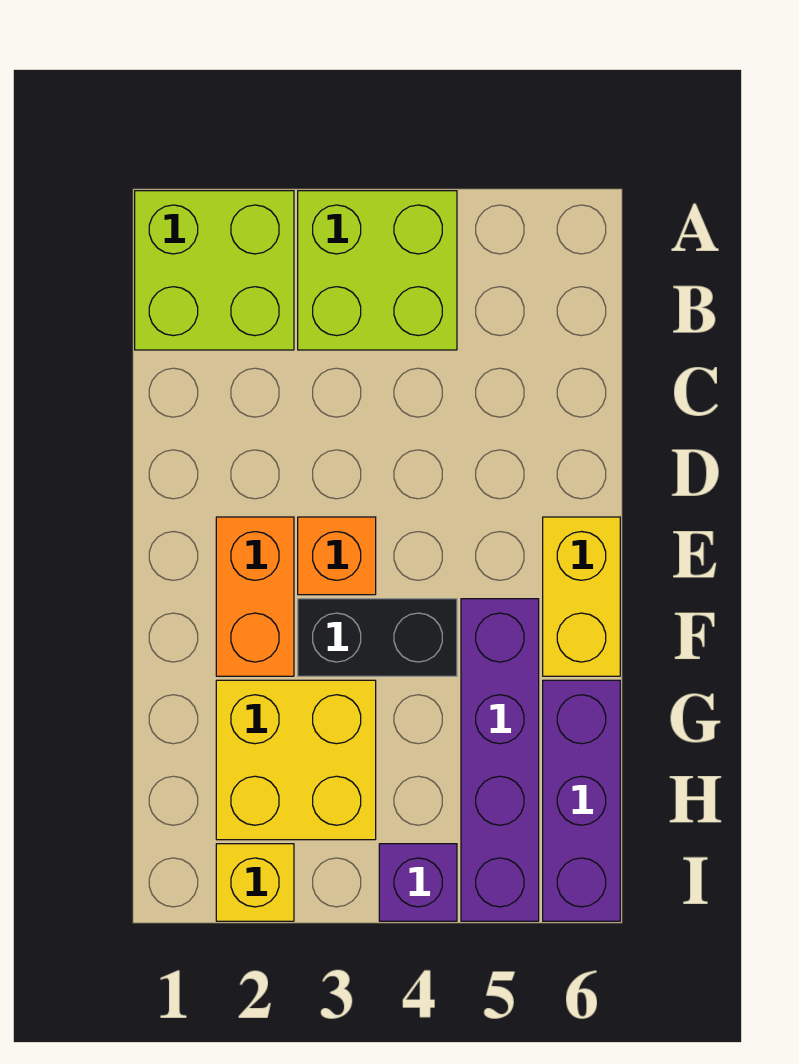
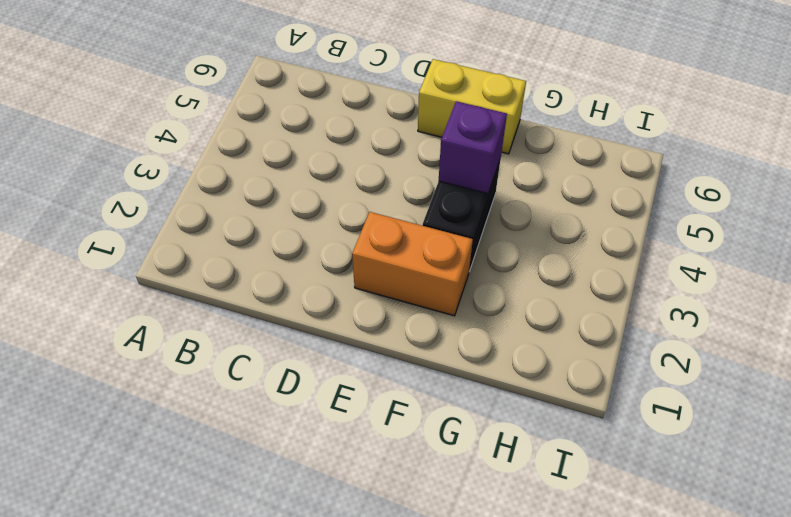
purple 1x1 brick [439,101,507,194] -> purple 1x1 brick moved to [379,844,457,921]
none -> lime 2x2 brick [135,191,294,350]
none -> lime 2x2 brick [298,191,457,350]

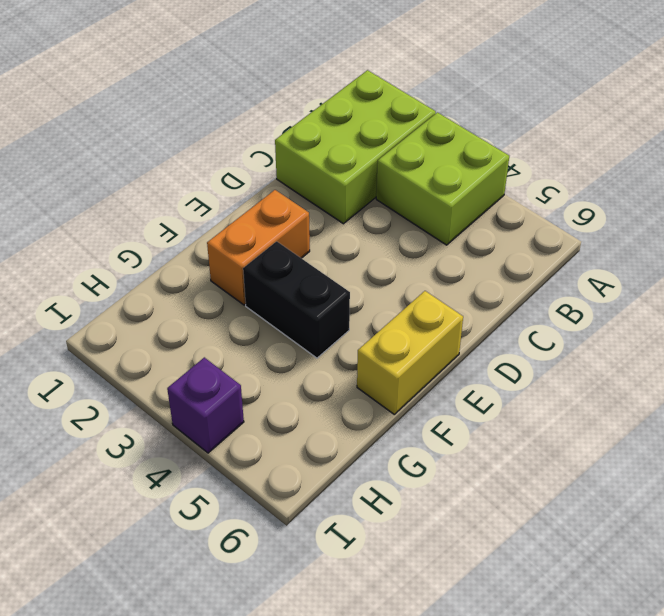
lime 2x3 brick [275,70,436,224] -> lime 2x2 brick [135,191,294,350]
none -> orange 1x1 brick [298,517,376,595]
none -> purple 1x4 brick [461,599,539,921]

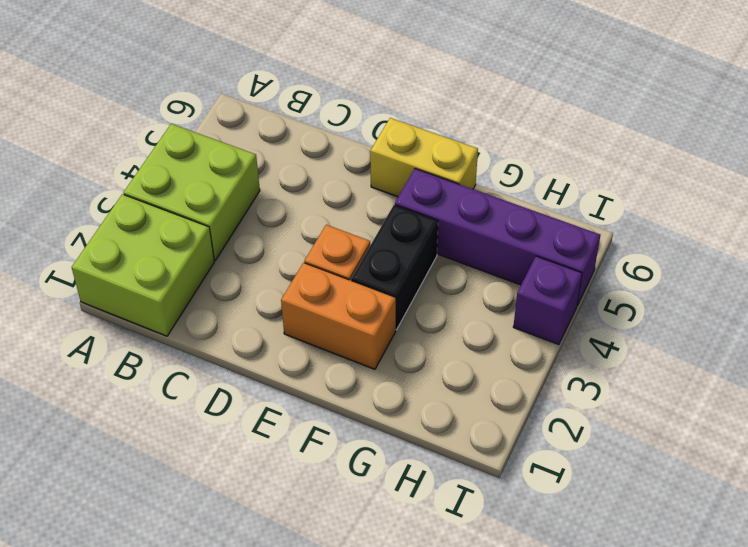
none -> yellow 2x2 brick [216,680,376,840]
none -> purple 1x3 brick [543,680,620,921]

